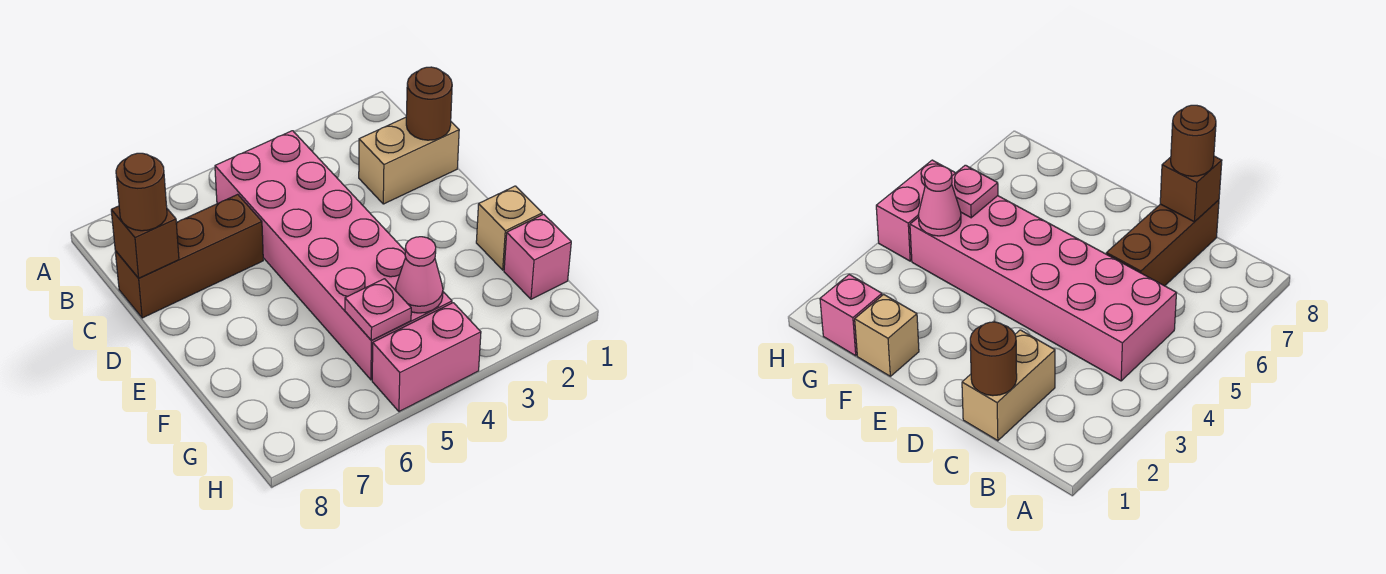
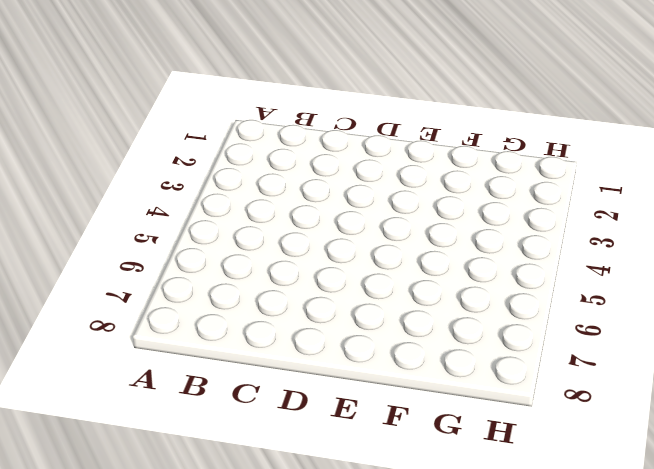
none -> pink 2x6 brick [215,131,452,380]
none -> tan 1x2 brick [359,117,459,204]

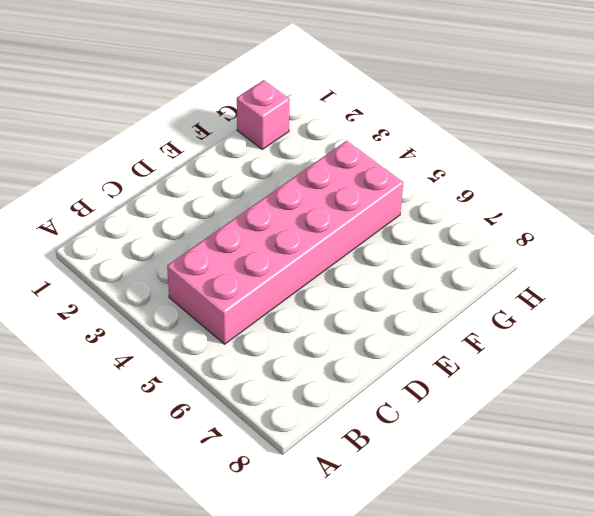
none -> tan 1x2 brick [359,117,459,204]
none -> brown 1x3 brick [115,194,263,318]

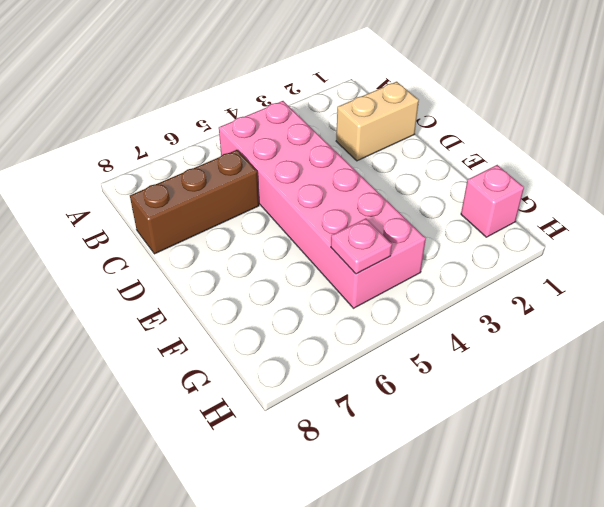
none -> tan 1x1 brick [476,186,542,270]
none -> pink 1x2 brick [372,303,481,412]

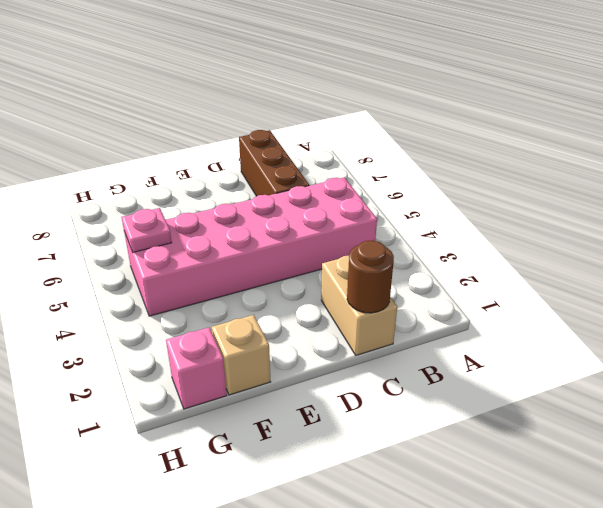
none -> pink 1x2 brick [372,303,481,412]
none -> brown 1x1 brick [111,206,179,278]

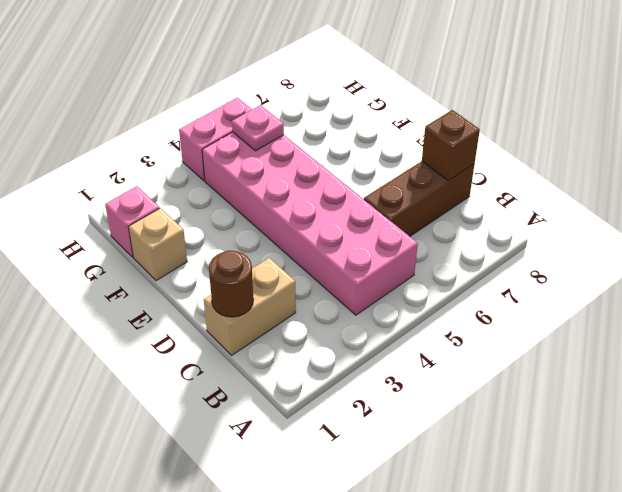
none -> pink 1x1 cone [396,237,443,313]
none -> brown 1x1 round brick [116,153,167,231]

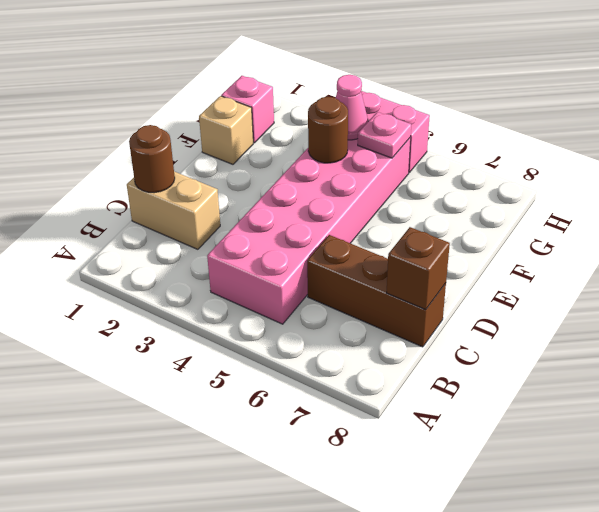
brown 1x1 round brick [308,97,348,163] -> brown 1x1 round brick moved to [116,153,167,231]

